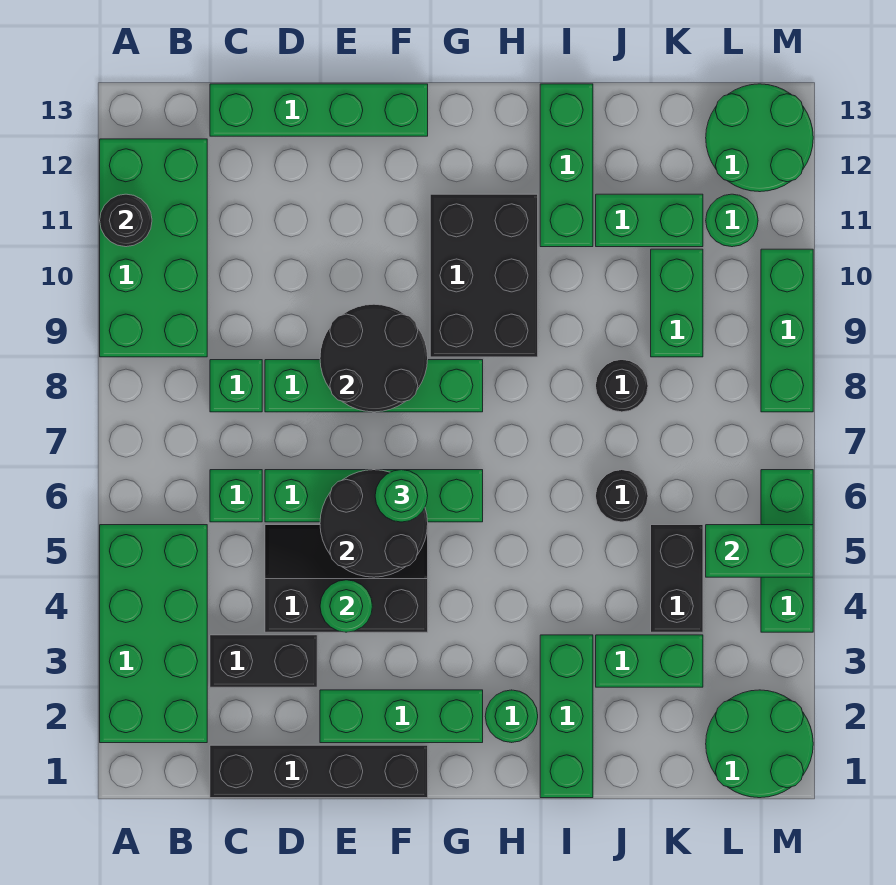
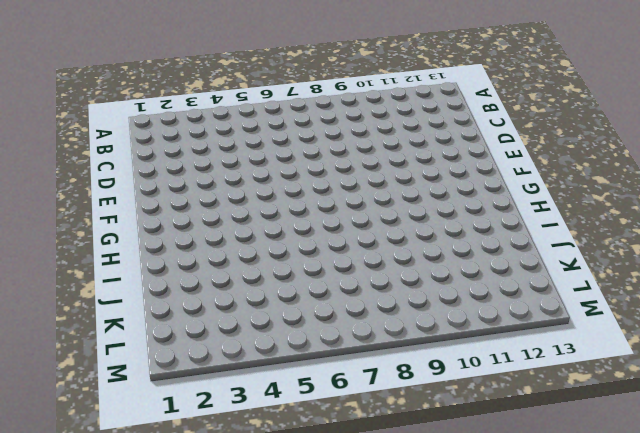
none -> green 2x4 brick [100,525,207,743]
none -> green 2x4 brick [100,139,207,357]
none -> black 1x4 brick [210,745,428,798]
none -> black 1x2 brick [210,635,317,687]

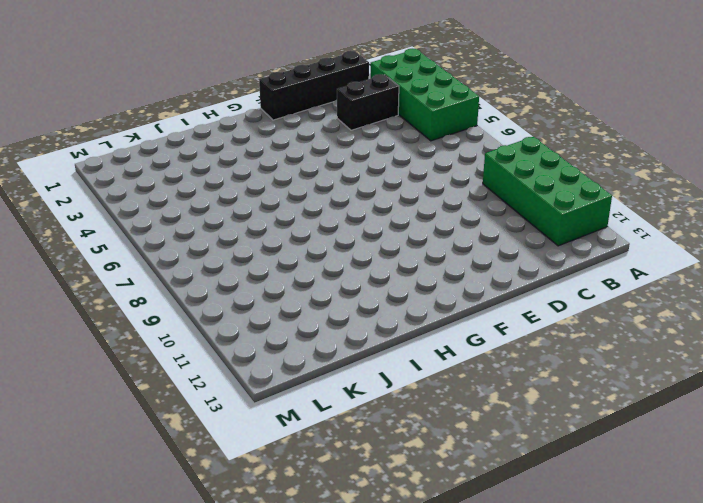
none -> green 1x1 brick [210,470,262,522]
none -> green 1x1 brick [210,360,262,412]
none -> green 1x4 brick [210,84,428,136]
none -> black 2x3 slope [265,525,428,632]

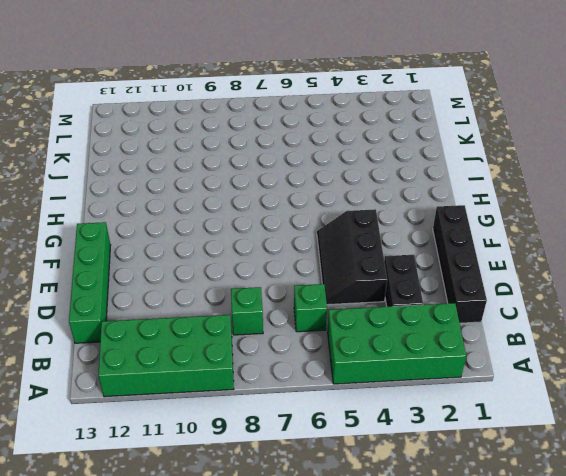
none -> green 1x4 brick [265,470,483,522]
none -> green 1x4 brick [265,360,483,412]
none -> green 1x3 brick [320,690,483,743]
none -> black 2x3 brick [430,194,538,357]

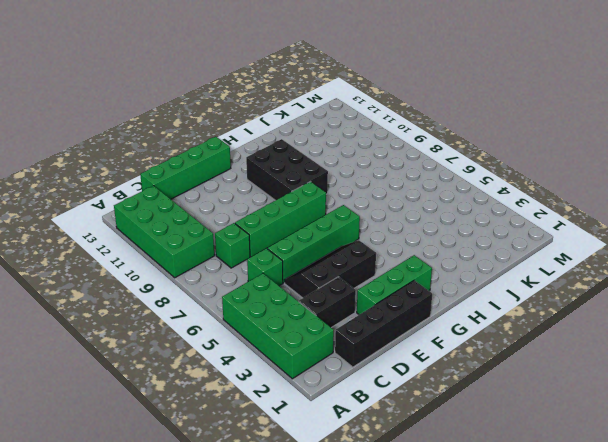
none -> green 1x1 round brick [485,690,538,743]
none -> green 1x3 brick [540,635,593,798]
none -> green 1x3 brick [540,84,593,247]
none -> green 1x2 brick [596,635,703,687]

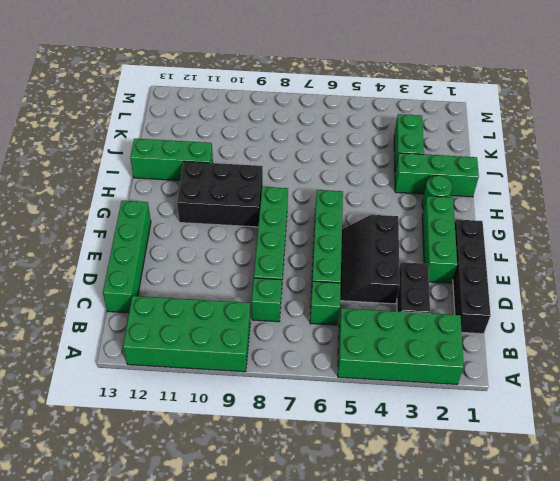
none -> black 1x1 round brick [596,470,648,522]
none -> black 1x1 round brick [596,360,648,412]
none -> green 1x2 brick [596,194,703,247]
none -> black 1x2 brick [651,525,703,632]

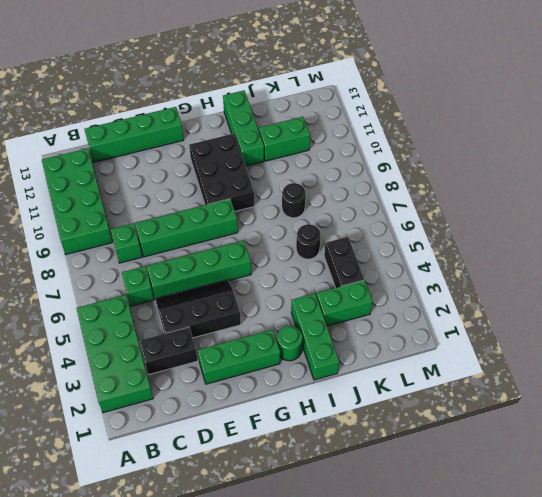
none -> black 1x4 brick [210,745,428,798]
none -> green 1x2 brick [651,249,703,357]
none -> green 2x2 round brick [706,690,813,798]
none -> green 1x1 round brick [706,194,758,247]

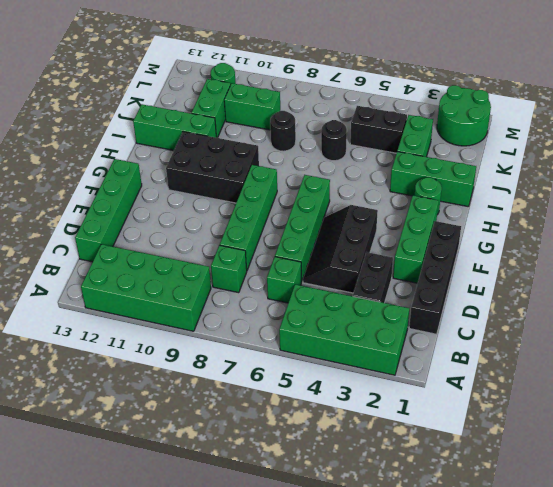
none -> green 2x2 round brick [706,84,813,192]
none -> green 1x3 brick [761,470,813,632]
none -> green 1x3 brick [761,249,813,412]
none -> black 1x1 round brick [100,194,152,247]

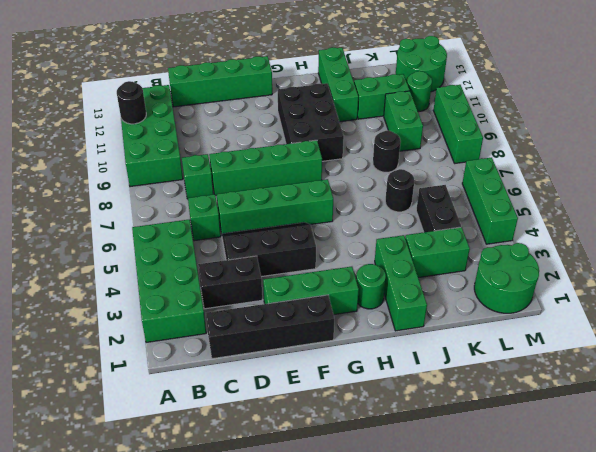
none -> green 1x1 round brick [320,580,372,632]
none -> black 2x2 round brick [320,470,428,577]
none -> black 2x2 round brick [320,304,428,412]
none -> green 1x2 brick [706,525,813,577]

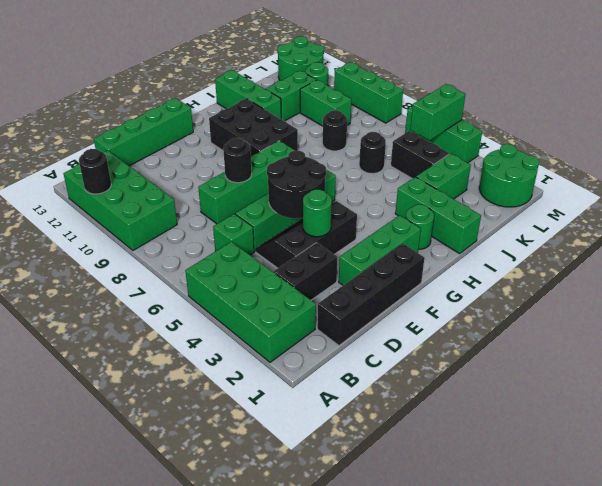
black 1x1 round brick [223,138,252,183] -> black 2x2 round brick [320,304,428,412]
none -> green 1x1 brick [210,360,262,412]
none -> green 1x1 round brick [375,470,428,522]

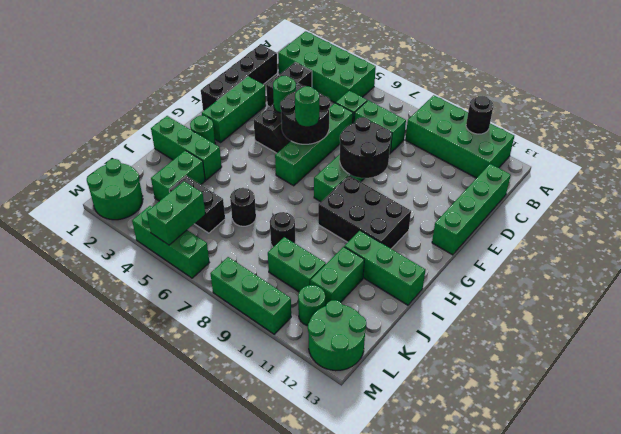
green 1x2 brick [354,100,406,153] -> green 1x1 brick [210,360,262,412]

